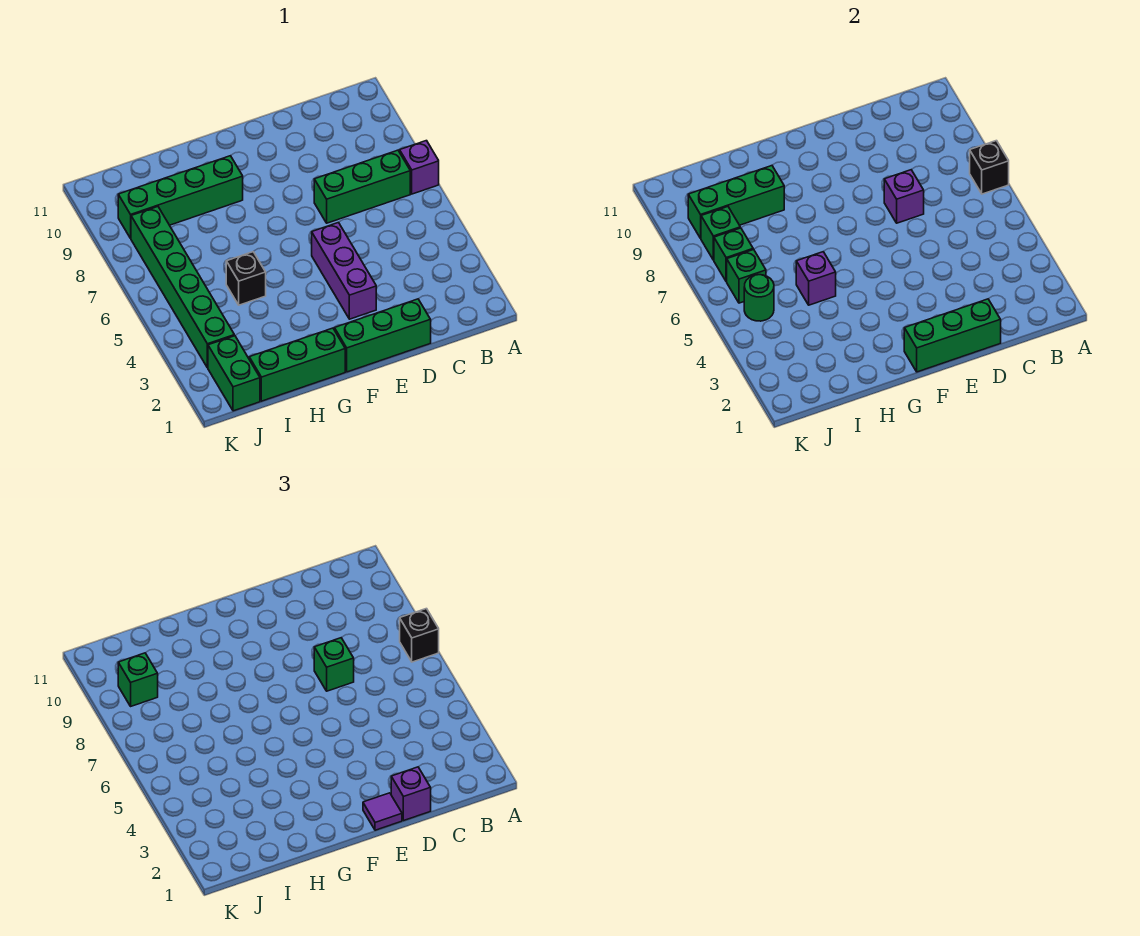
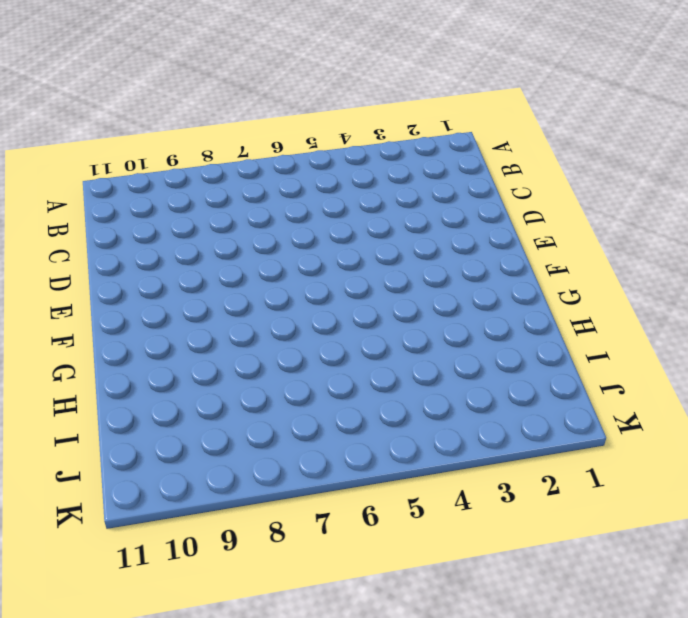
none -> purple 1x1 brick [400,141,439,194]
none -> green 1x3 brick [314,150,410,223]
none -> green 1x3 brick [334,299,431,372]

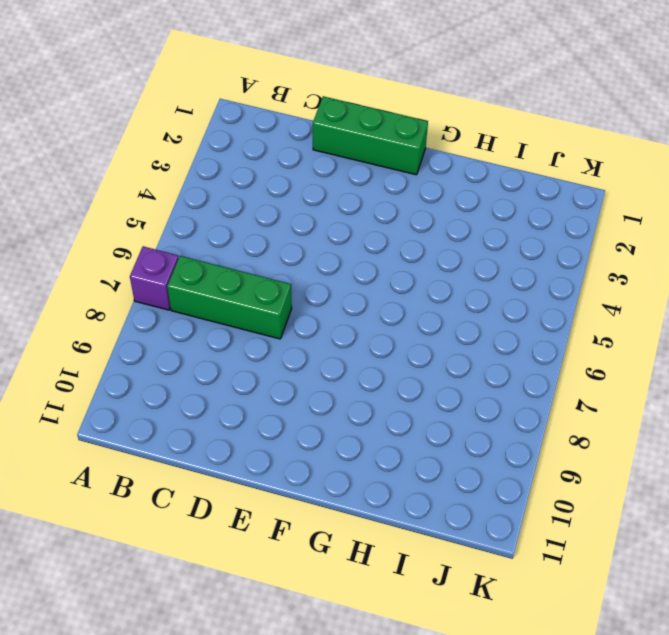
none -> purple 1x3 brick [312,223,376,319]
none -> green 1x3 brick [249,328,345,401]
none -> green 1x4 brick [118,156,243,238]

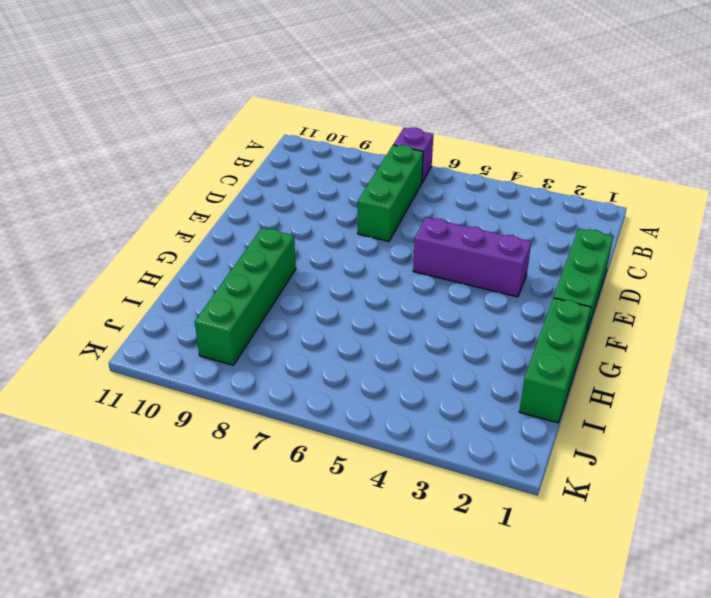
none -> black 1x1 brick [226,252,266,305]
none -> green 1x2 brick [208,336,260,411]
none -> green 1x6 brick [131,207,234,368]

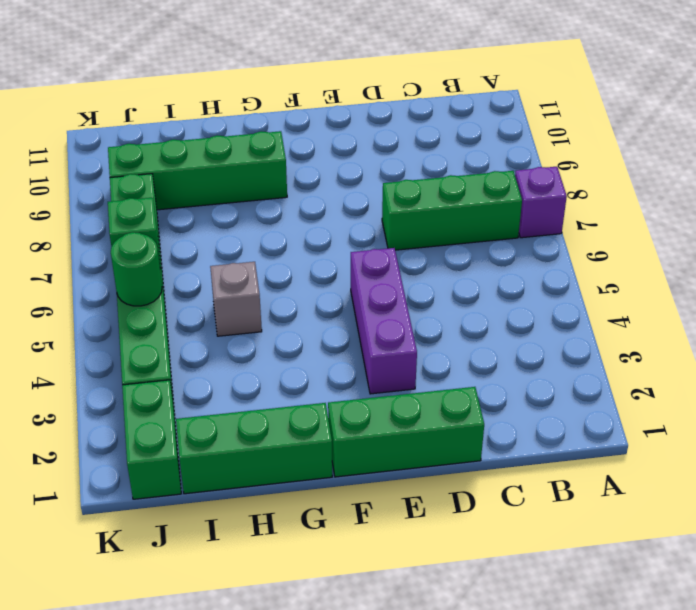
grey 1x1 brick [210,262,262,336] -> black 1x1 brick [226,252,266,305]
none -> black 1x1 brick [970,141,1009,194]
none -> green 1x3 brick [904,299,1001,372]
none -> purple 1x1 brick [884,170,924,223]

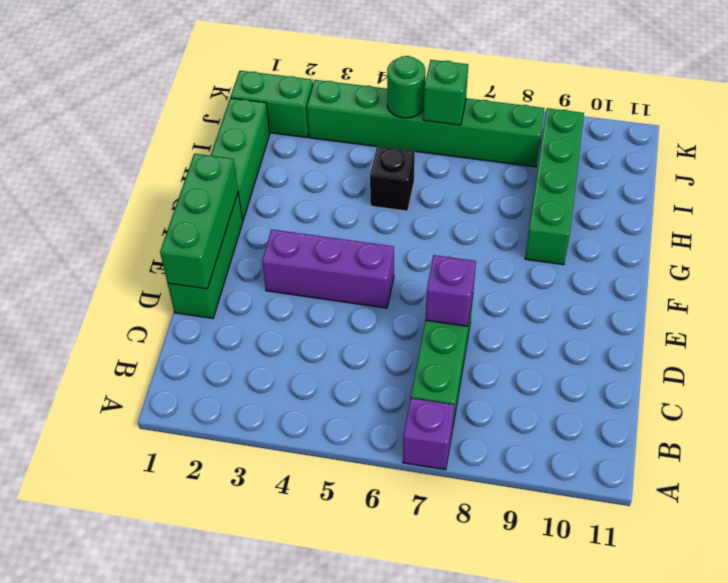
none -> black 1x1 brick [970,141,1009,194]
none -> purple 1x1 brick [796,252,836,305]
none -> green 1x3 brick [688,166,784,238]

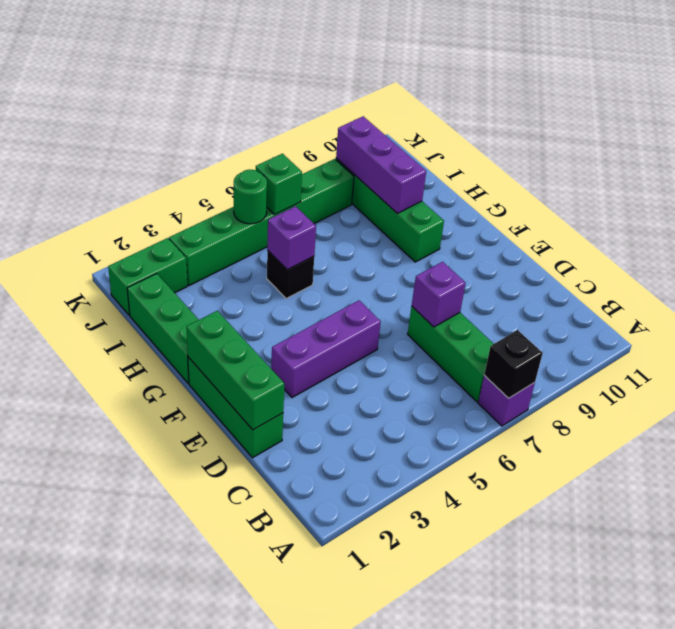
purple 1x3 brick [336,116,426,213] -> green 1x3 brick [688,166,784,238]
none -> green 1x1 brick [714,228,753,282]
none -> green 1x1 brick [701,207,740,260]
none -> black 1x1 brick [400,609,439,662]

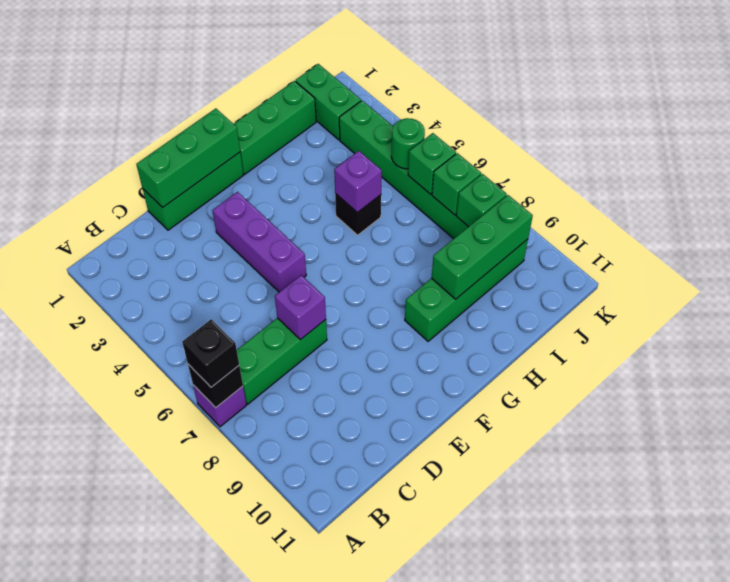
none -> purple 1x1 brick [391,767,431,821]
none -> green 1x1 brick [314,638,354,691]
none -> purple 1x1 tile [363,793,402,830]

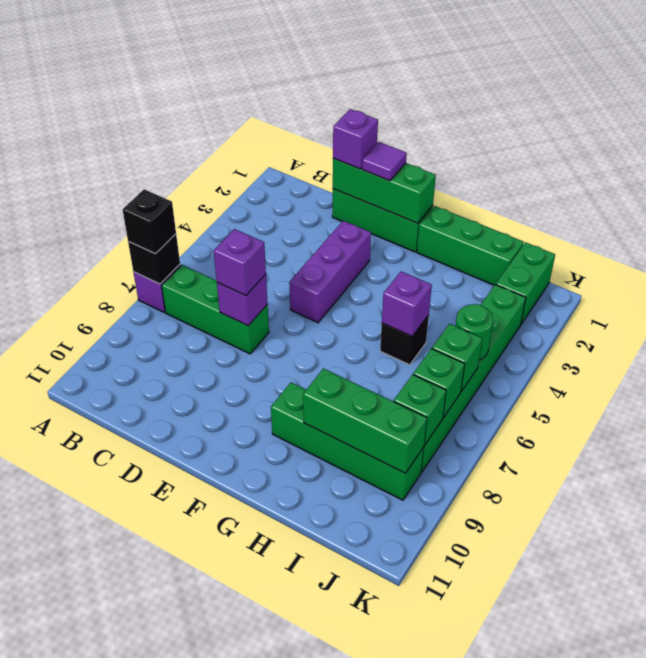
purple 1x1 brick [214,229,266,295] -> green 1x1 brick [314,638,354,691]
none -> green 1x1 brick [118,653,158,706]

